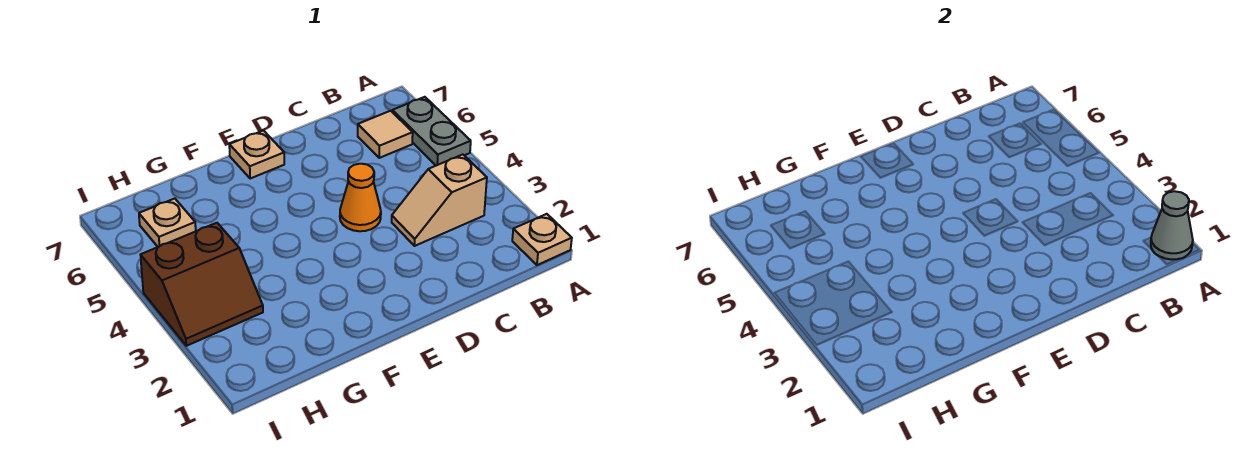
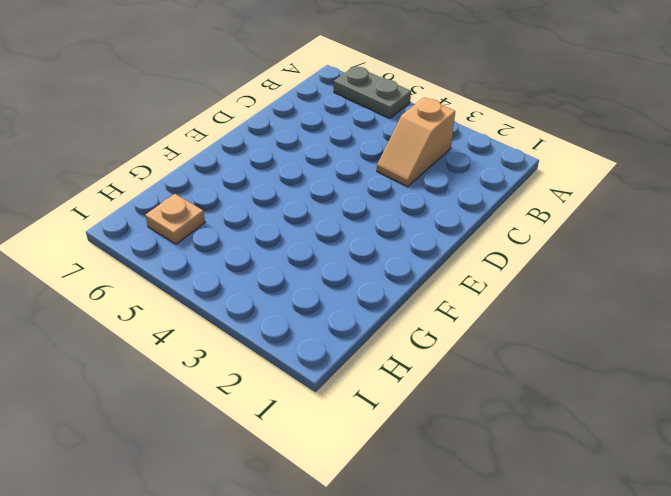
none -> tan 1x1 plate [512,214,572,265]
none -> tan 1x1 tile [358,111,413,158]

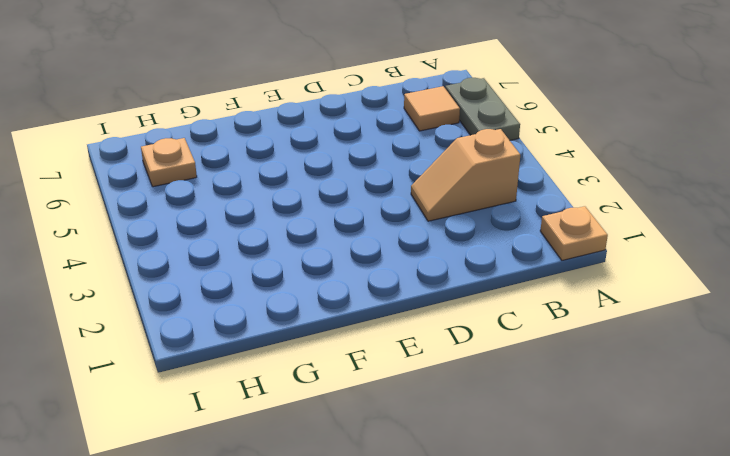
none -> orange 1x1 cone [340,164,381,231]
none -> tan 1x1 plate [229,131,284,179]

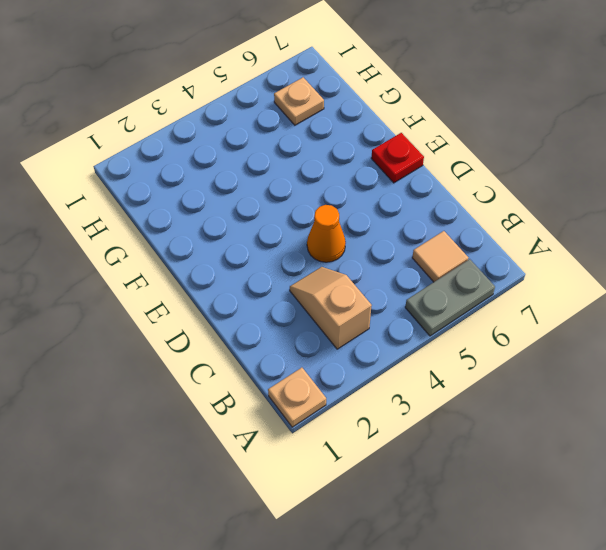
red 1x1 plate [371,133,424,183] -> tan 1x1 plate [229,131,284,179]
none -> brown 2x2 slope [141,223,263,346]
none -> grey 1x1 cone [1151,191,1193,260]

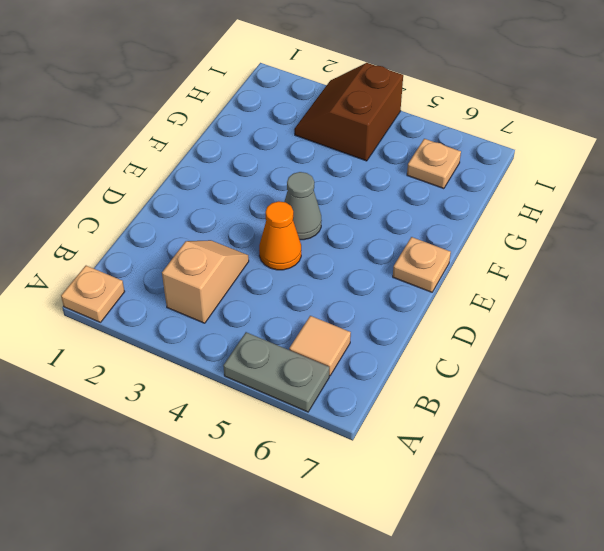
grey 1x1 cone [284,172,322,240] -> grey 1x1 cone moved to [1151,191,1193,260]

